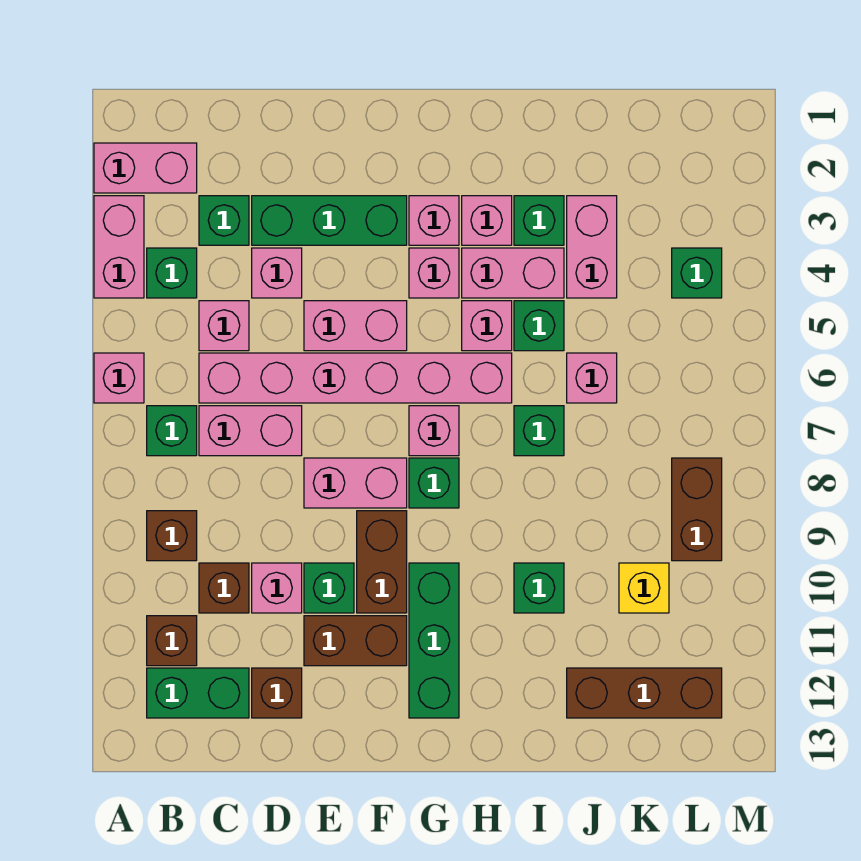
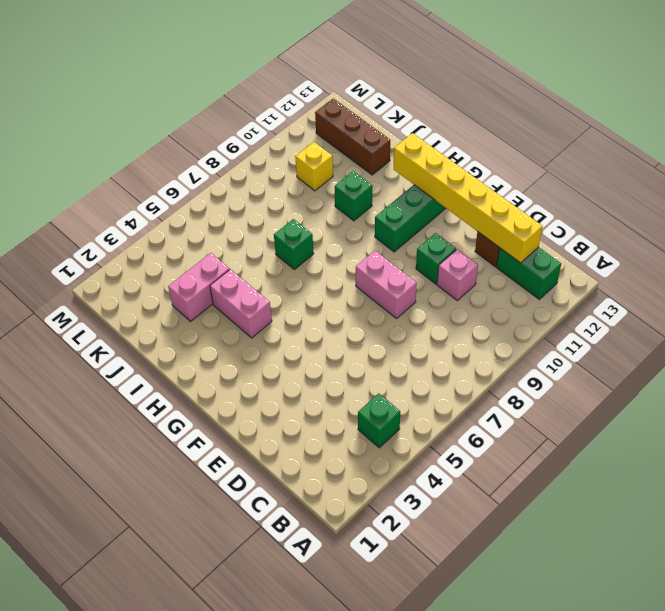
yellow 1x6 brick [394,133,543,263] -> none
none -> pink 1x2 brick [94,143,197,193]
none -> pink 1x2 brick [94,196,144,298]
none -> pink 1x1 brick [94,353,144,403]
none -> green 1x1 brick [147,406,197,456]

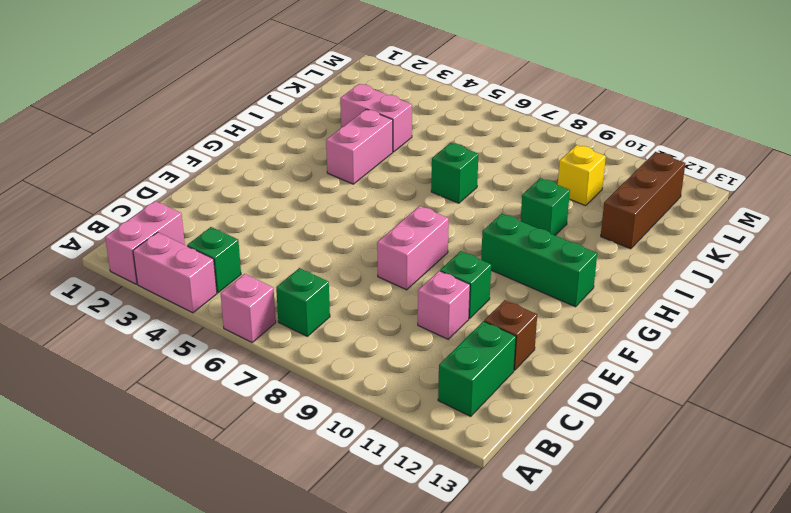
none -> brown 1x1 brick [147,511,197,561]
none -> brown 1x1 brick [147,616,197,666]
none -> green 1x1 brick [199,196,249,245]
none -> pink 1x1 brick [199,301,249,351]

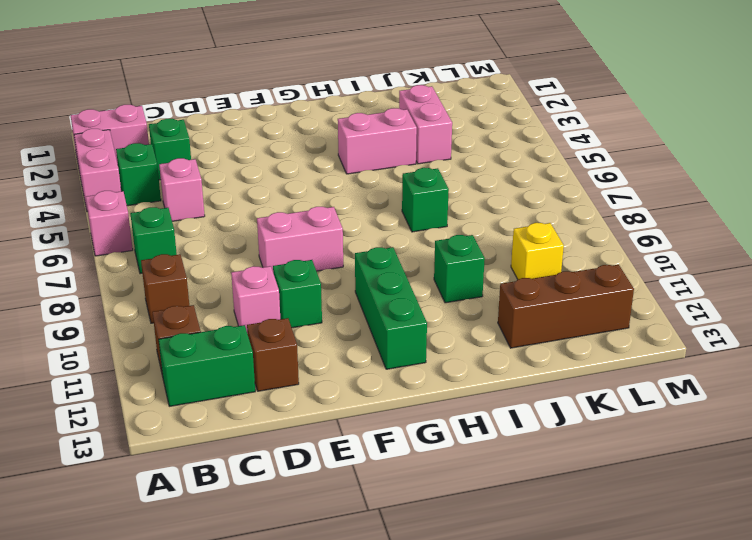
none -> pink 1x6 brick [199,353,512,403]
none -> pink 1x2 brick [199,406,302,456]
none -> brown 1x1 brick [199,563,249,613]
none -> green 1x3 brick [252,196,407,245]

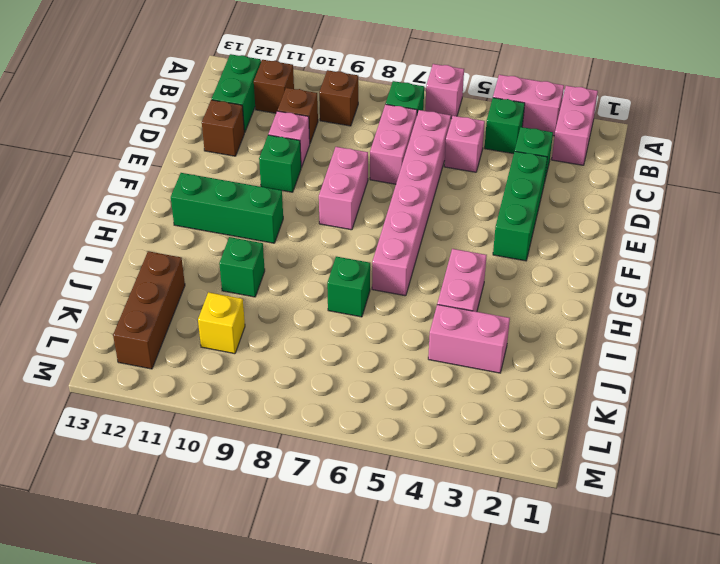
none -> pink 1x1 brick [252,248,302,298]
none -> pink 1x2 brick [304,301,407,351]
none -> brown 1x2 brick [304,616,407,666]
none -> brown 1x2 brick [357,511,407,613]

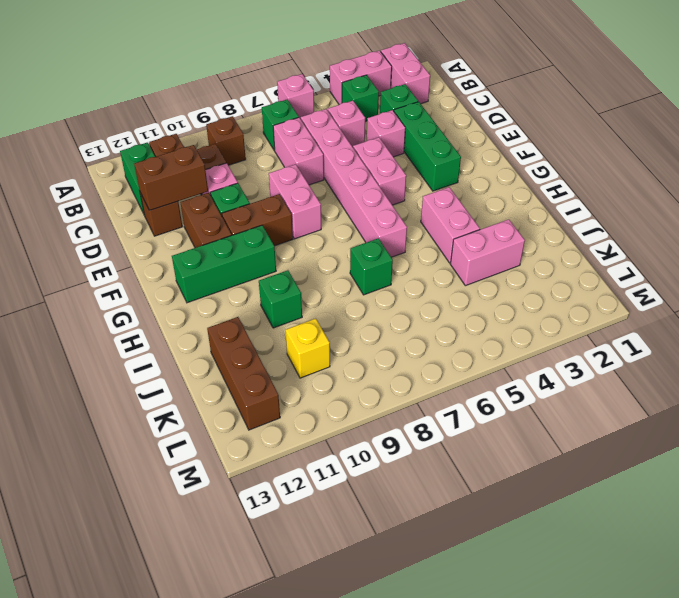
brown 1x2 brick [134,145,208,210] -> brown 1x2 brick moved to [672,458,722,561]
none -> pink 1x1 brick [409,196,459,245]
none -> pink 1x1 brick [409,248,459,298]
none -> pink 1x1 brick [409,406,459,456]
none -> green 1x1 brick [409,458,459,508]

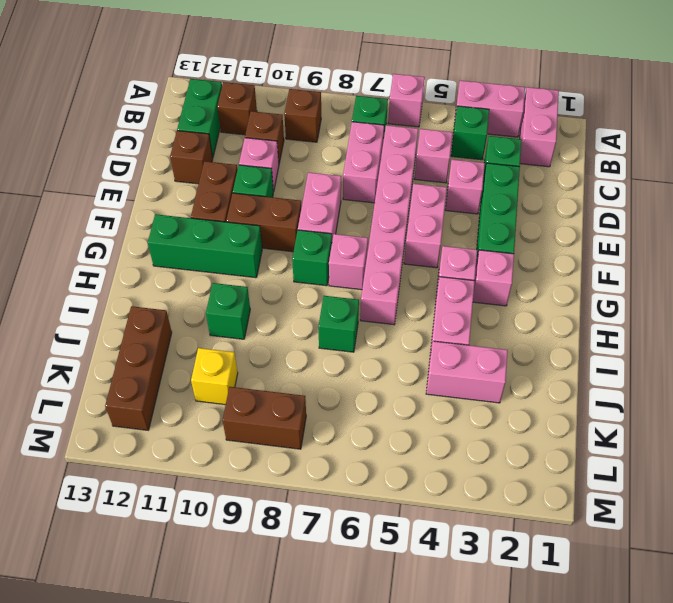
none -> pink 1x1 brick [462,196,512,245]
none -> pink 1x1 brick [462,301,512,351]
none -> green 1x1 brick [514,196,564,245]
none -> green 1x1 brick [514,301,564,351]

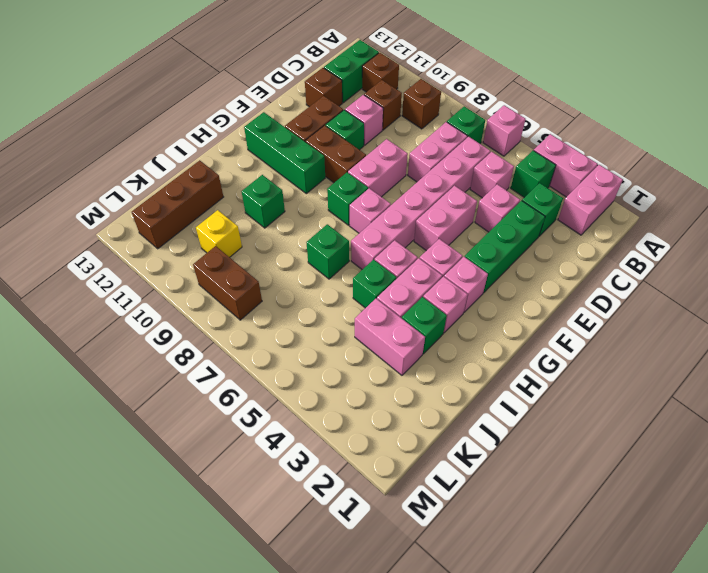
none -> pink 1x1 brick [567,353,617,403]
none -> green 1x1 brick [672,248,722,298]

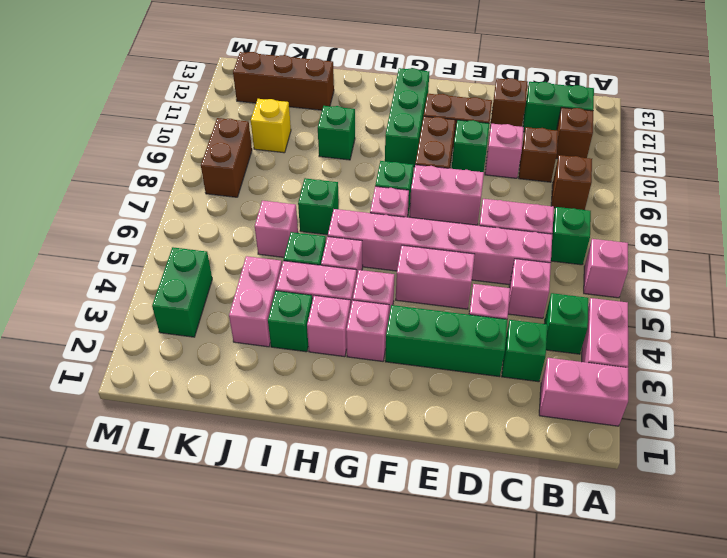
green 1x2 brick [152,247,212,337] -> green 1x1 brick [672,248,722,298]

